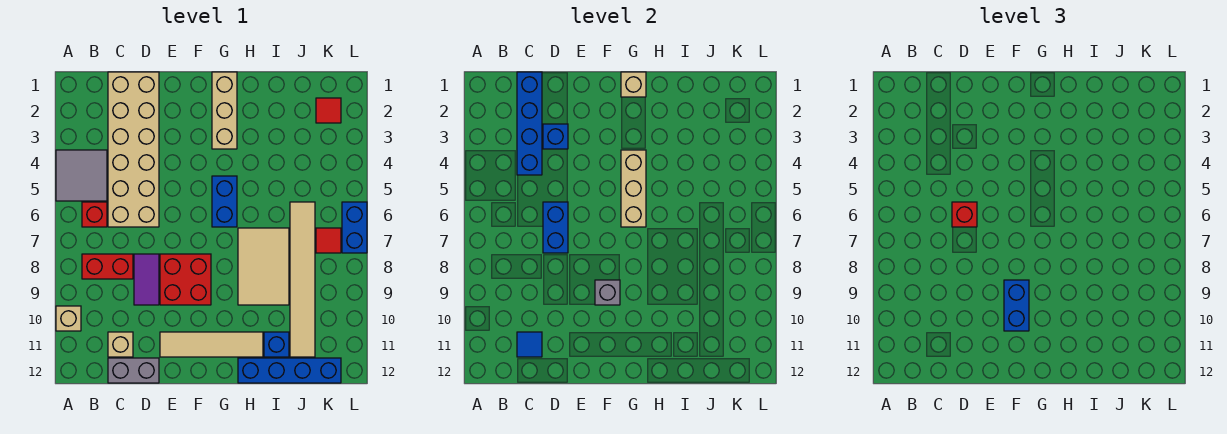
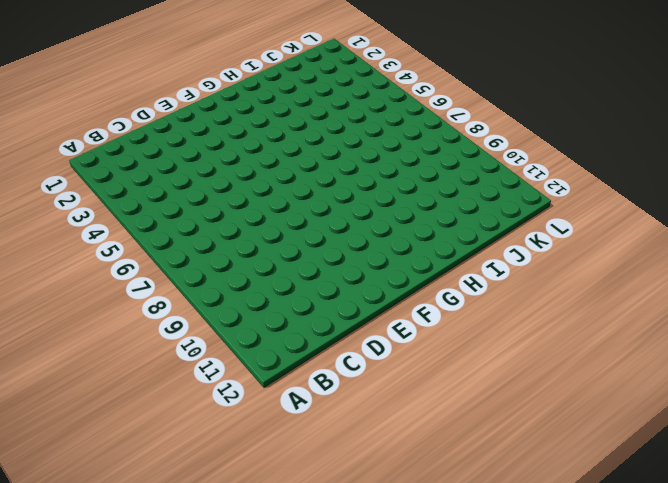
none -> grey 2x2 tile [56,150,107,201]
none -> tan 1x1 brick [56,306,81,331]
none -> red 1x1 brick [82,202,107,227]

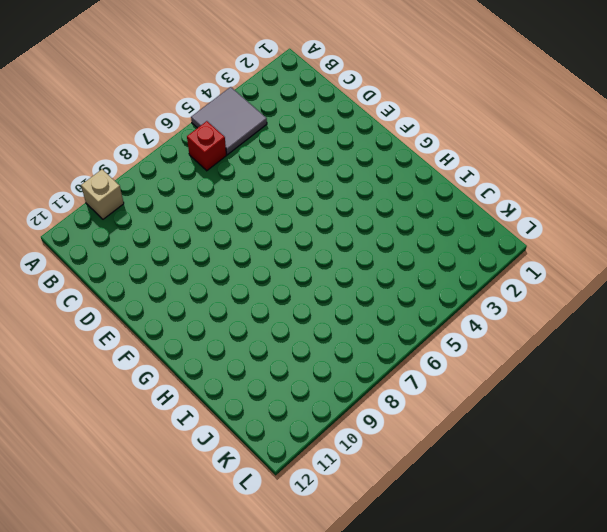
none -> red 1x2 brick [82,254,133,279]
none -> tan 2x6 brick [108,72,159,227]
none -> tan 1x1 brick [108,332,133,357]

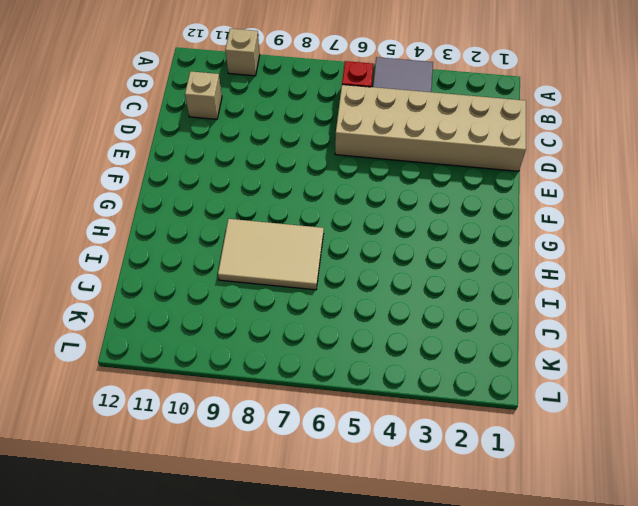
none -> red 1x2 brick [82,254,133,279]
none -> grey 1x2 brick [108,358,159,383]
none -> purple 1x2 tile [134,254,159,305]

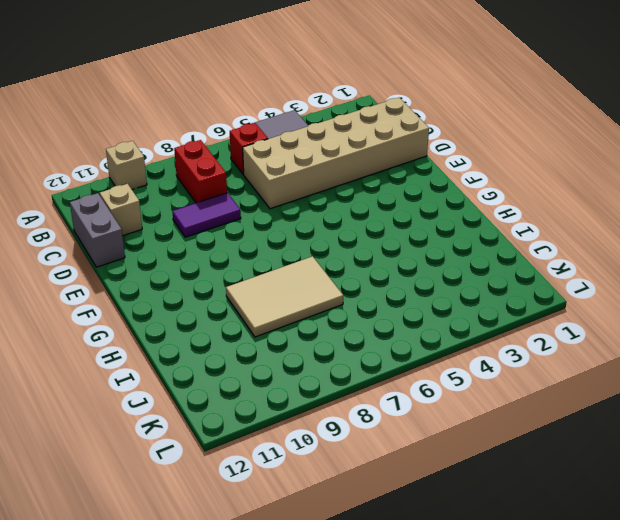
none -> red 2x2 brick [160,254,211,305]
none -> tan 1x4 tile [160,332,263,357]
none -> tan 1x3 brick [212,72,237,149]

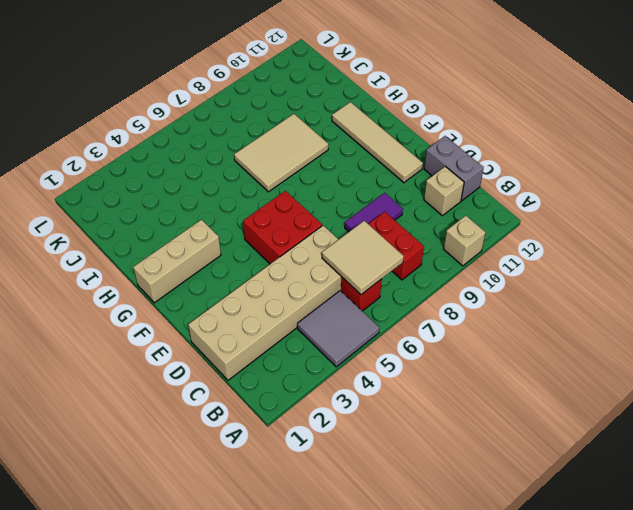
tan 2x2 tile [322,221,404,295] -> none
red 2x2 brick [243,191,322,264] -> red 2x2 brick moved to [160,254,211,305]
none -> blue 1x2 brick [212,176,237,227]
none -> blue 1x4 brick [238,358,341,383]
none -> blue 1x1 brick [264,332,289,357]

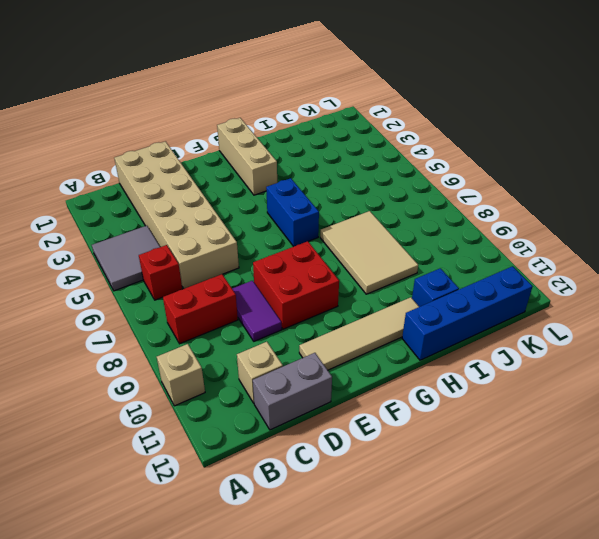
none -> tan 1x6 tile [290,202,315,357]
none -> red 1x1 tile [316,98,341,123]
none -> red 1x1 tile [316,228,341,253]

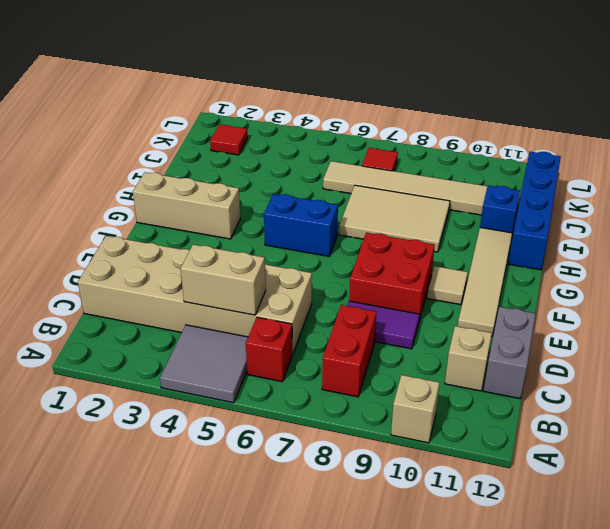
tan 1x2 brick [181,245,266,315] -> blue 1x4 brick [517,72,542,175]
tan 1x1 tile [427,266,468,305] -> none
none -> blue 1x2 brick [342,202,367,253]
none -> blue 1x1 tile [517,332,542,357]
none -> blue 1x1 brick [543,124,568,149]

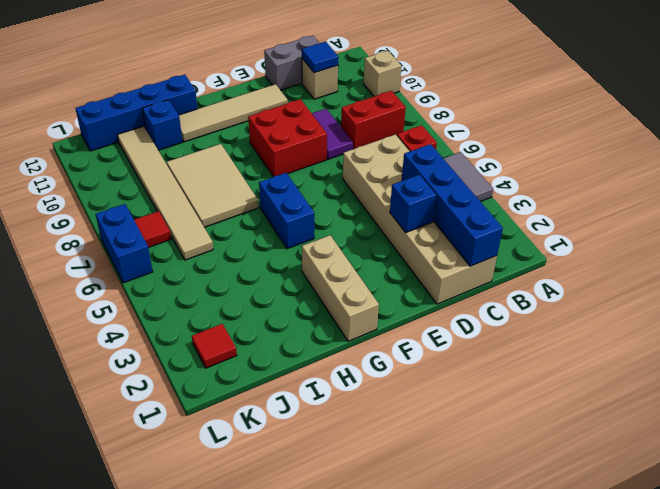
none -> blue 1x2 brick [543,202,568,253]
none -> grey 1x1 brick [595,280,620,305]
none -> tan 1x1 brick [621,72,646,97]

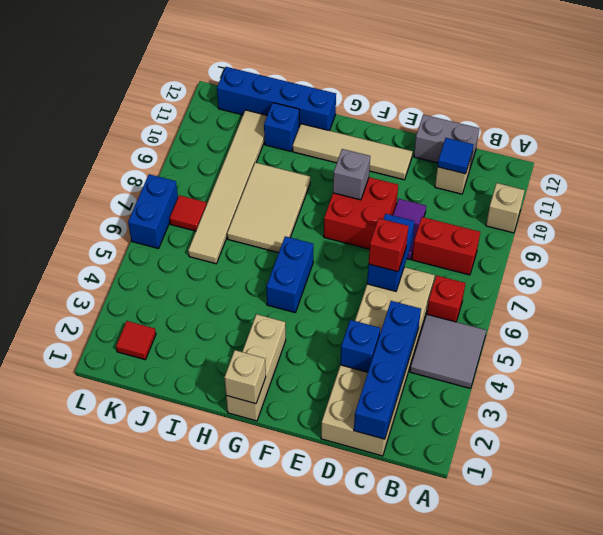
none -> tan 1x3 brick [621,150,646,227]
none -> blue 1x2 brick [1004,280,1029,331]

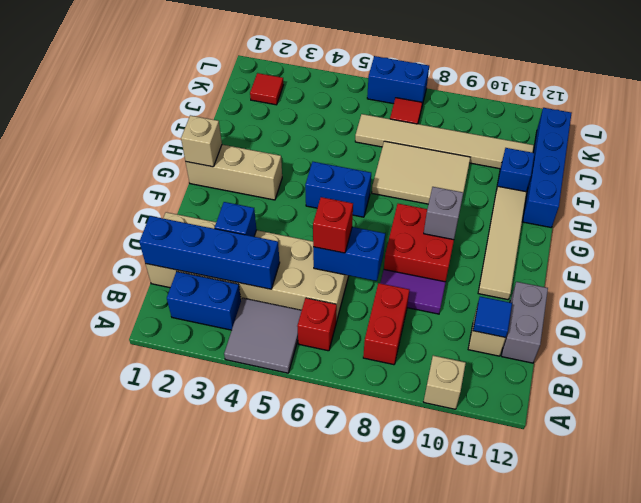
blue 1x2 brick [167,272,241,330] -> blue 1x2 brick moved to [1004,280,1029,331]
none -> tan 1x3 brick [621,150,646,227]

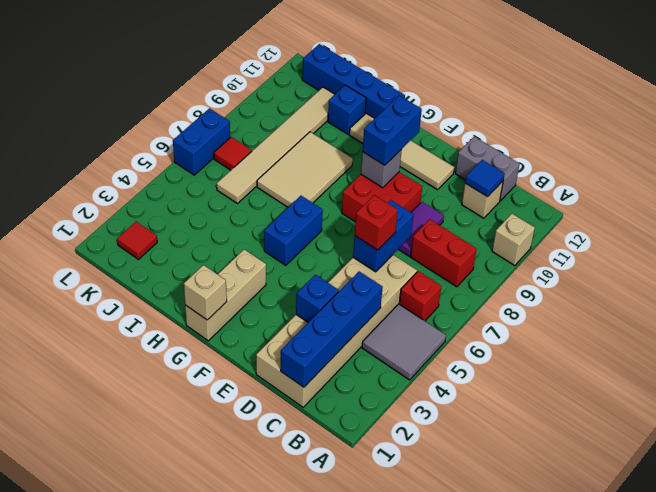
none -> tan 1x3 brick [621,150,646,227]

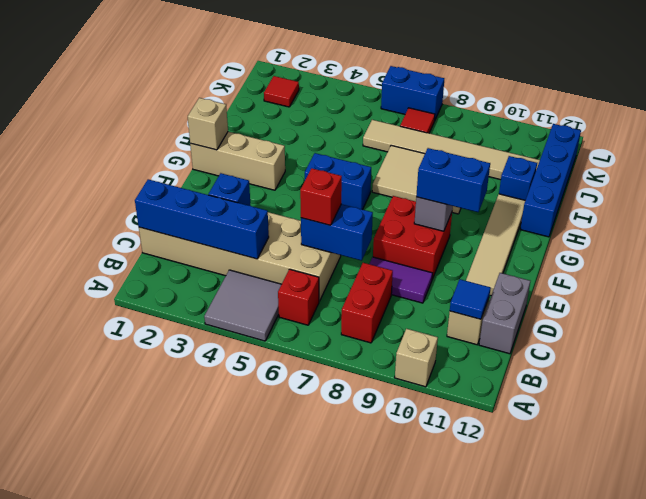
none -> tan 1x3 brick [621,150,646,227]

